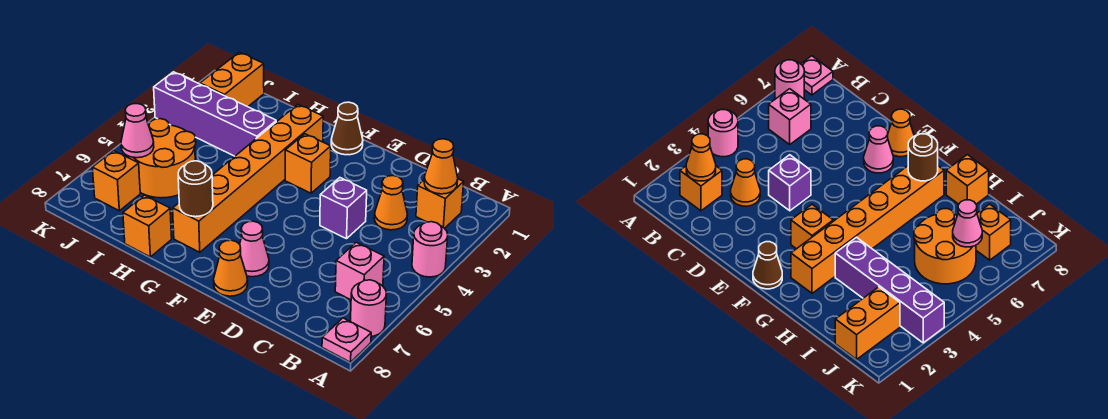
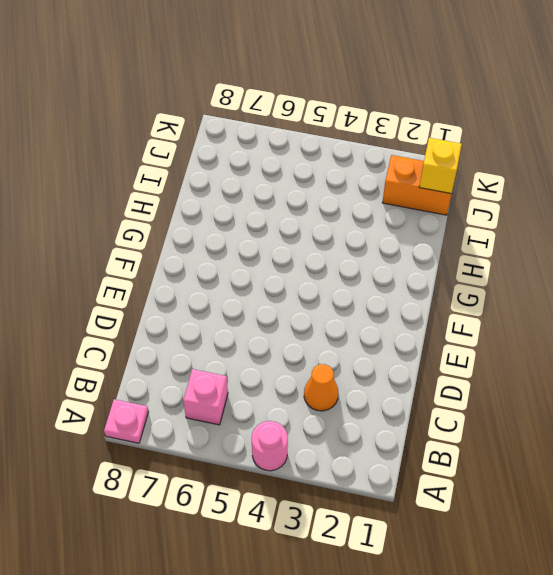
yellow 1x1 brick [419,138,462,194] -> none
none -> pink 1x1 round brick [351,280,386,336]
none -> orange 1x1 brick [416,179,464,228]
none -> purple 1x1 brick [320,178,367,239]

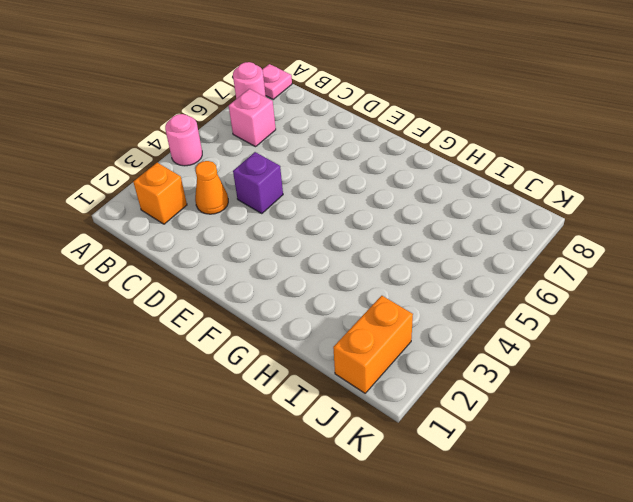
none -> pink 1x1 cone [240,221,269,277]
none -> orange 1x1 cone [214,240,248,296]
none -> brown 1x1 cone [331,102,363,155]

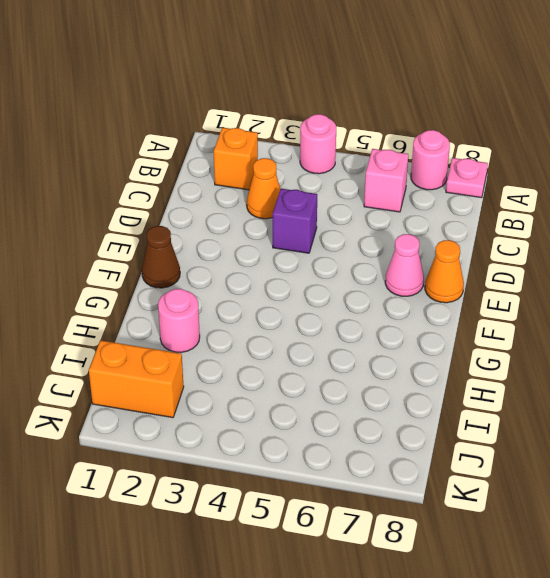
pink 1x1 round brick [158,289,200,352] -> none
none -> orange 1x1 brick [285,134,331,193]
none -> orange 1x6 brick [173,104,323,252]
none -> purple 1x4 brick [154,72,276,156]

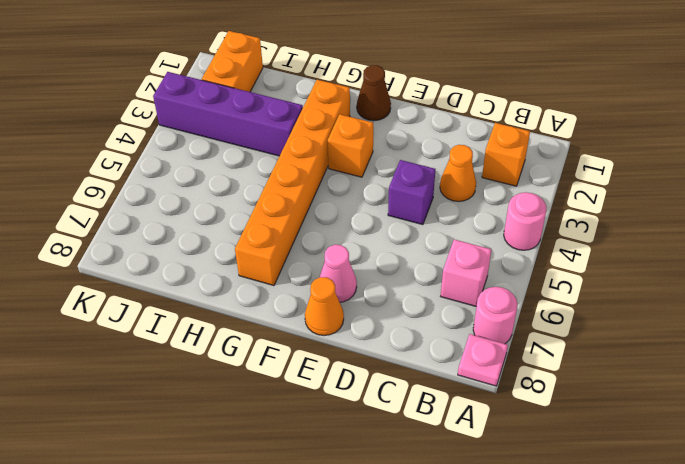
none -> orange 1x1 brick [123,195,172,257]
none -> orange 2x2 round brick [129,119,196,198]
none -> orange 1x1 brick [92,151,140,211]

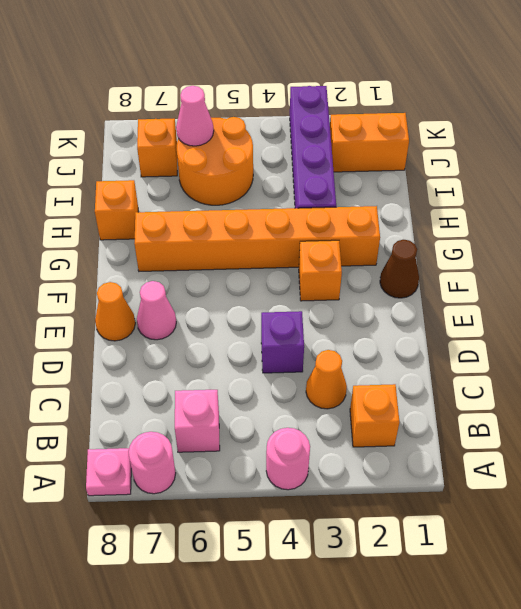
none -> orange 1x1 cone [424,139,458,194]
none -> brown 1x1 round brick [178,161,213,217]

